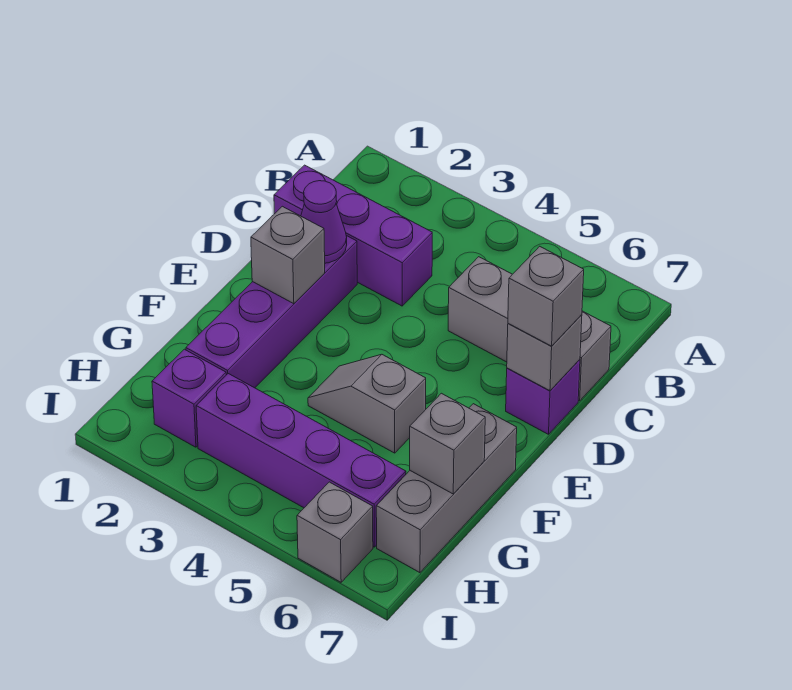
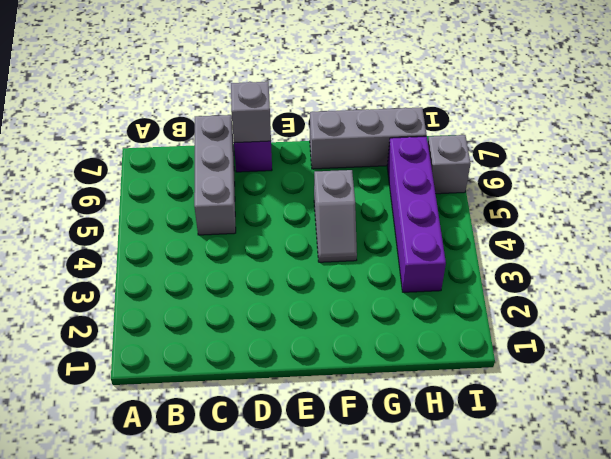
none -> purple 1x3 brick [274,165,432,306]
none -> purple 1x4 brick [186,236,357,388]
none -> purple 1x1 brick [152,349,226,447]

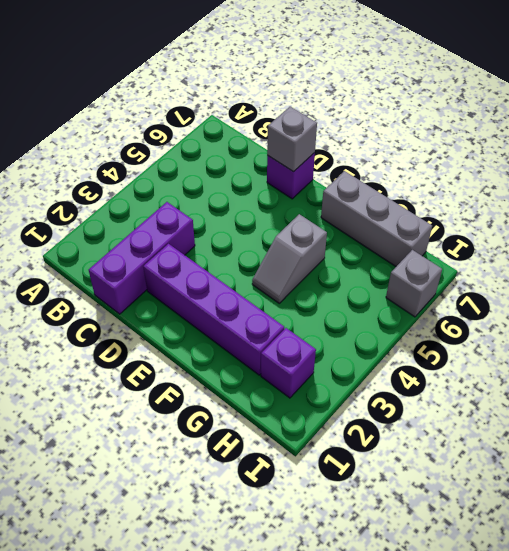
none -> grey 1x3 brick [448,257,611,401]
none -> purple 1x4 brick [196,374,406,547]
none -> purple 1x1 cone [301,181,347,263]

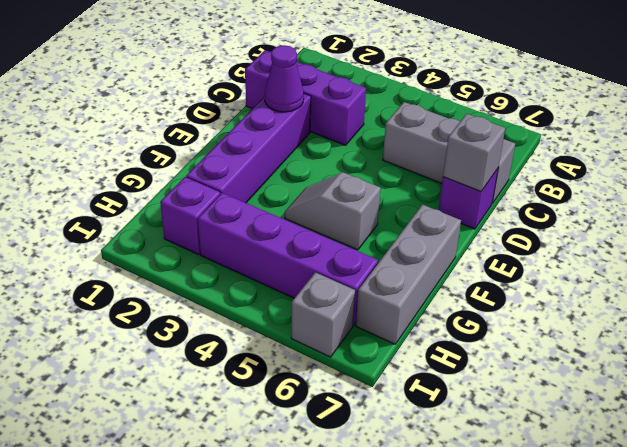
none -> grey 1x1 brick [251,206,325,304]
none -> grey 1x1 brick [410,393,485,494]
none -> grey 1x1 brick [508,246,584,346]

